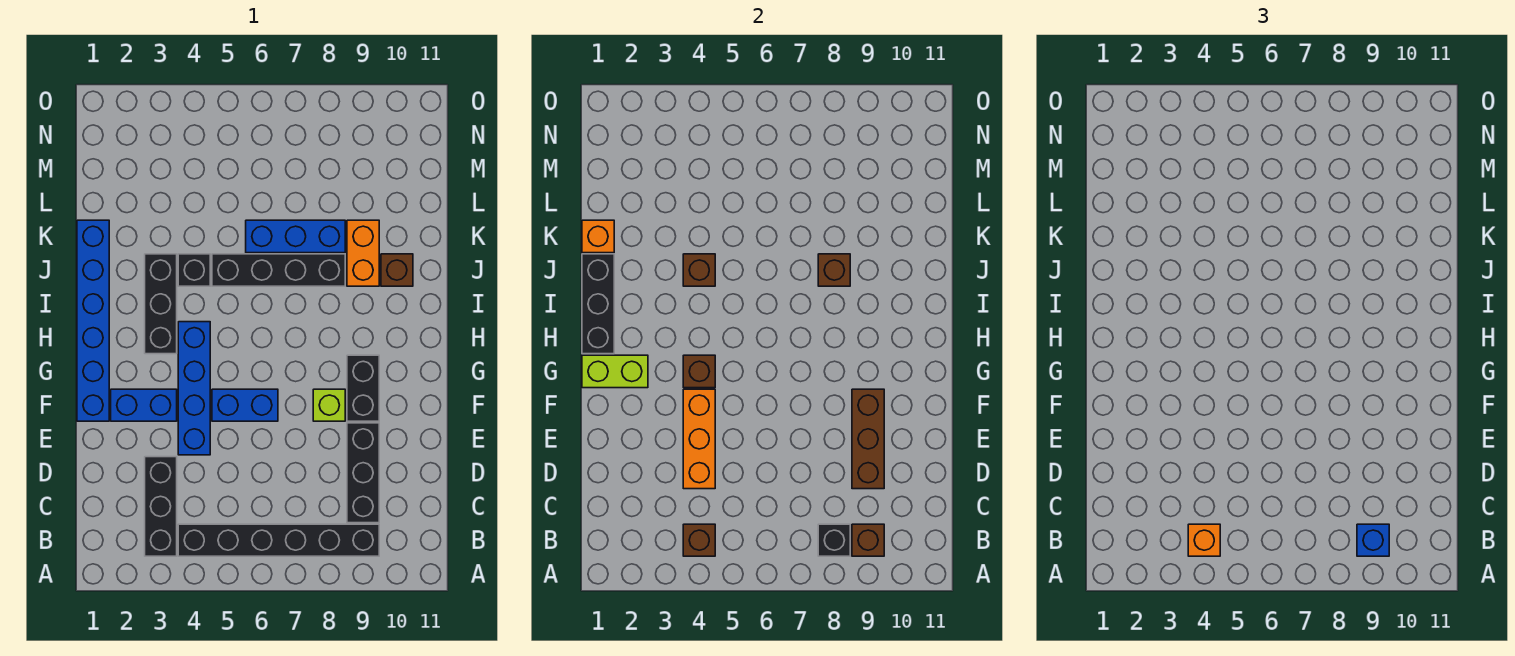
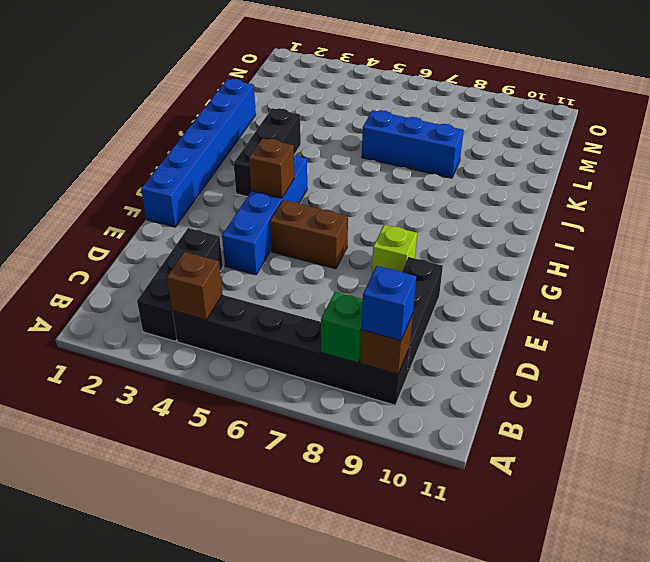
green 1x1 brick [321,292,363,363] -> black 1x1 brick [818,524,850,556]
brown 1x2 brick [270,200,348,269] -> blue 1x2 brick [212,389,278,421]
none -> blue 1x2 brick [111,389,177,421]
none -> black 1x2 brick [347,355,379,421]
none -> black 1x1 brick [178,254,210,286]

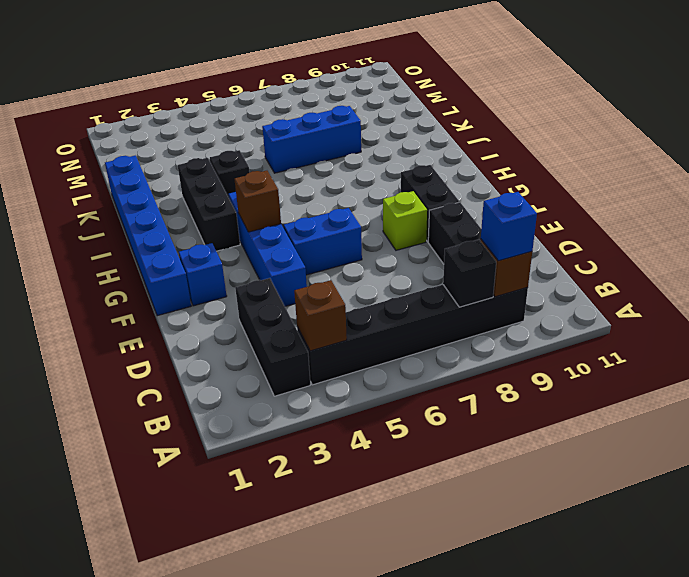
blue 1x1 brick [179,243,227,306] -> blue 1x2 brick [111,389,177,421]
none -> black 1x4 brick [212,254,345,286]
none -> orange 1x2 brick [347,220,379,286]
none -> brown 1x1 brick [381,254,413,286]

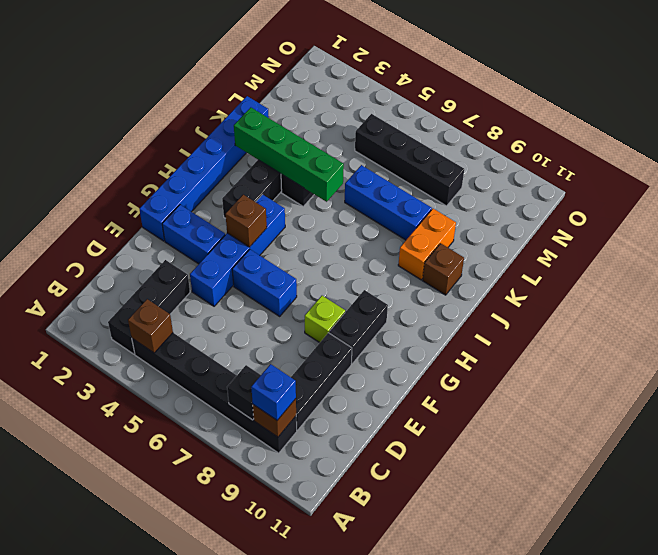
green 1x4 brick [234,108,344,202] -> brown 1x1 brick [683,254,715,286]
black 1x4 brick [355,114,464,206] -> black 1x4 brick moved to [212,254,345,286]
none -> orange 1x3 brick [683,389,715,489]
none -> brown 1x3 brick [852,389,884,489]
none -> lime 1x2 brick [582,355,648,388]

